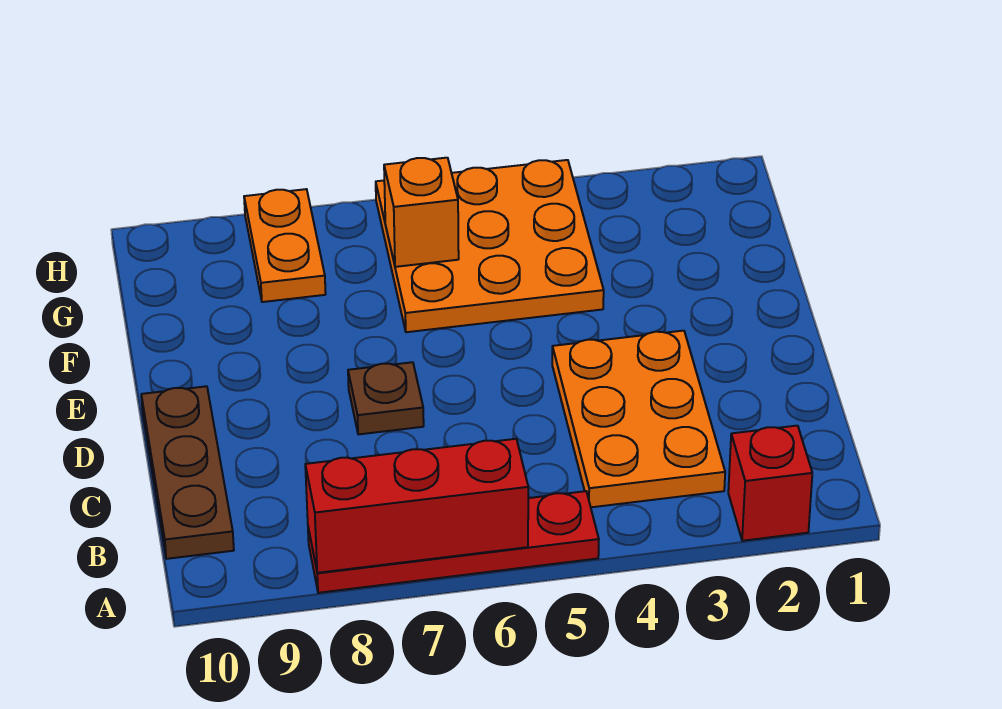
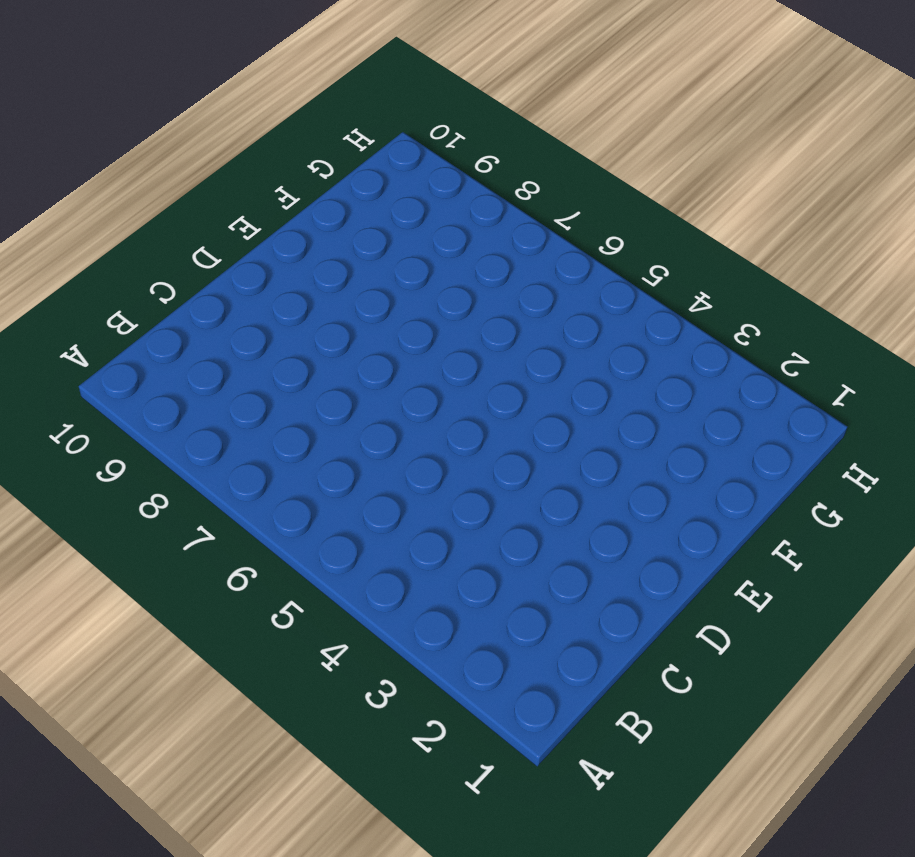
none -> red 1x1 brick [728,426,812,541]
none -> red 1x4 plate [308,491,599,593]

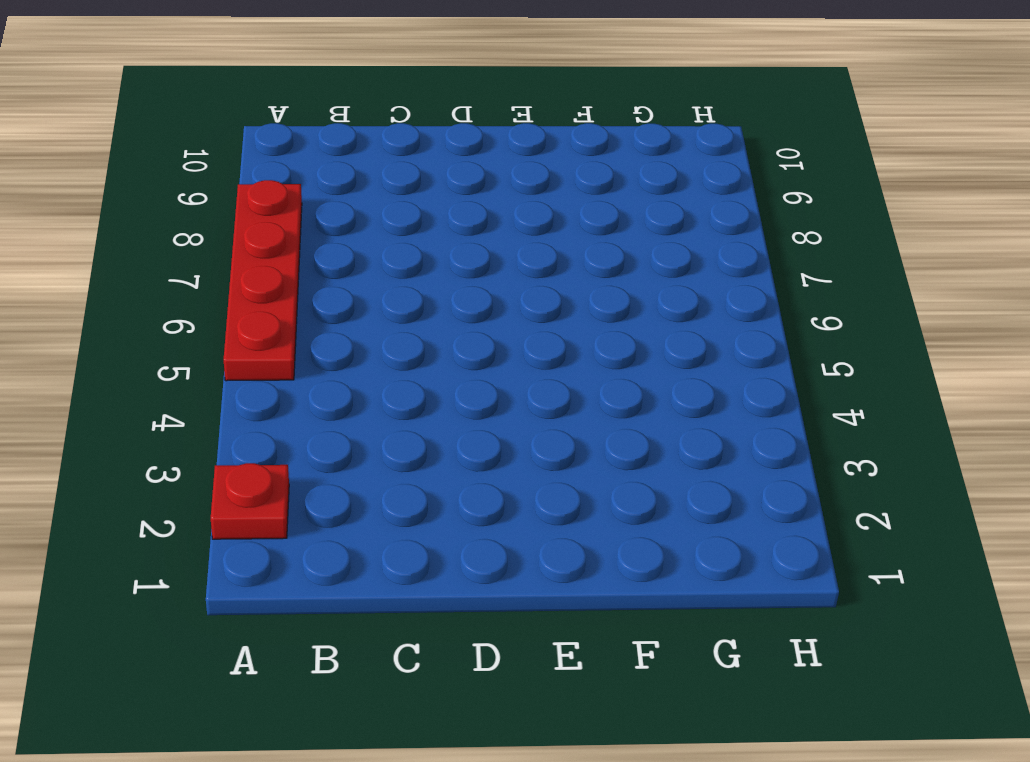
red 1x1 plate [211,463,289,539] -> red 1x1 brick [728,426,812,541]
none -> orange 2x3 plate [552,331,725,507]
none -> brown 1x3 plate [141,386,234,559]

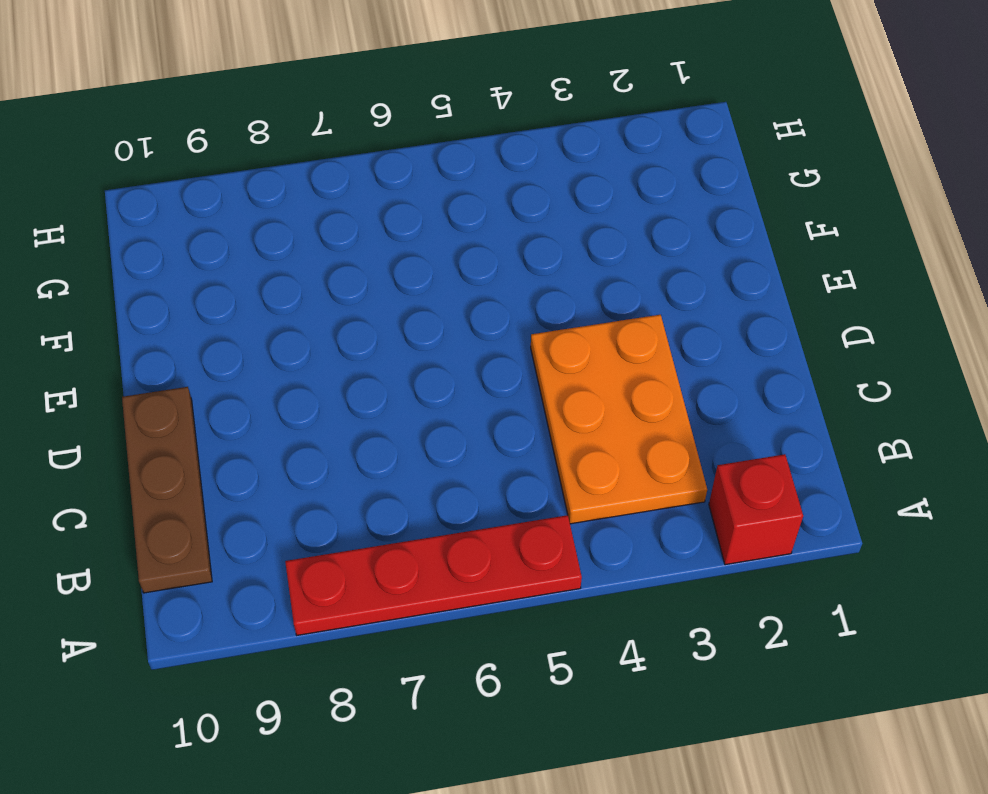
none -> brown 1x1 plate [348,362,424,434]
none -> orange 3x3 plate [376,160,604,332]

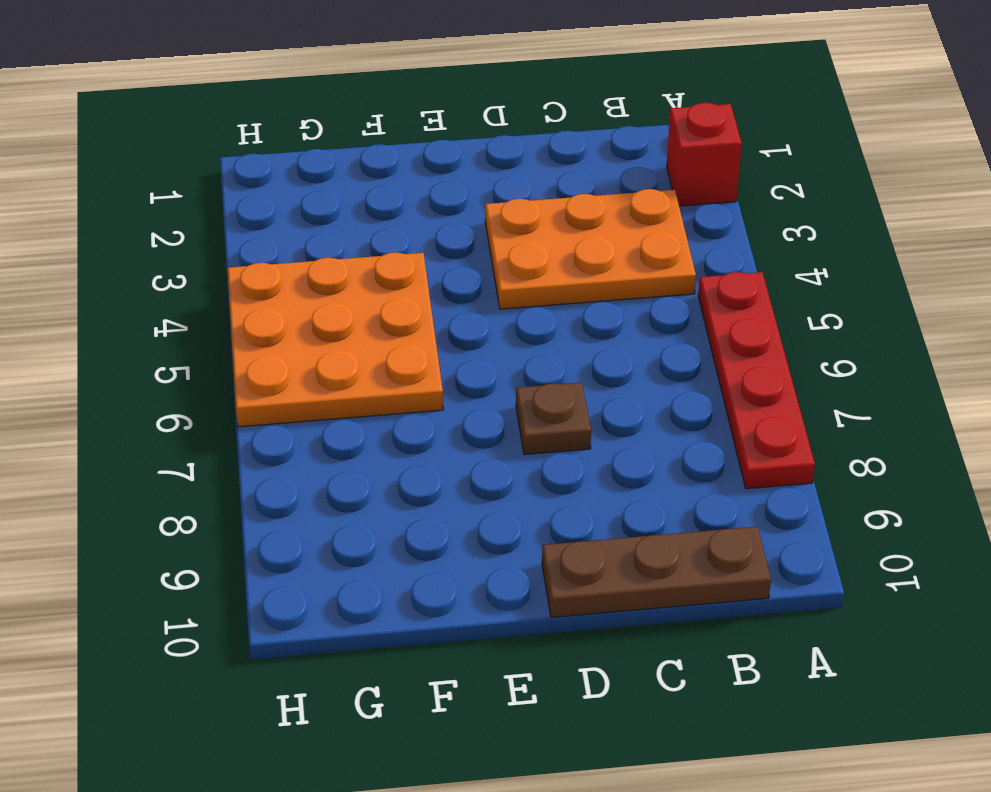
none -> orange 1x2 plate [244,189,326,302]
none -> red 1x3 brick [305,439,528,573]

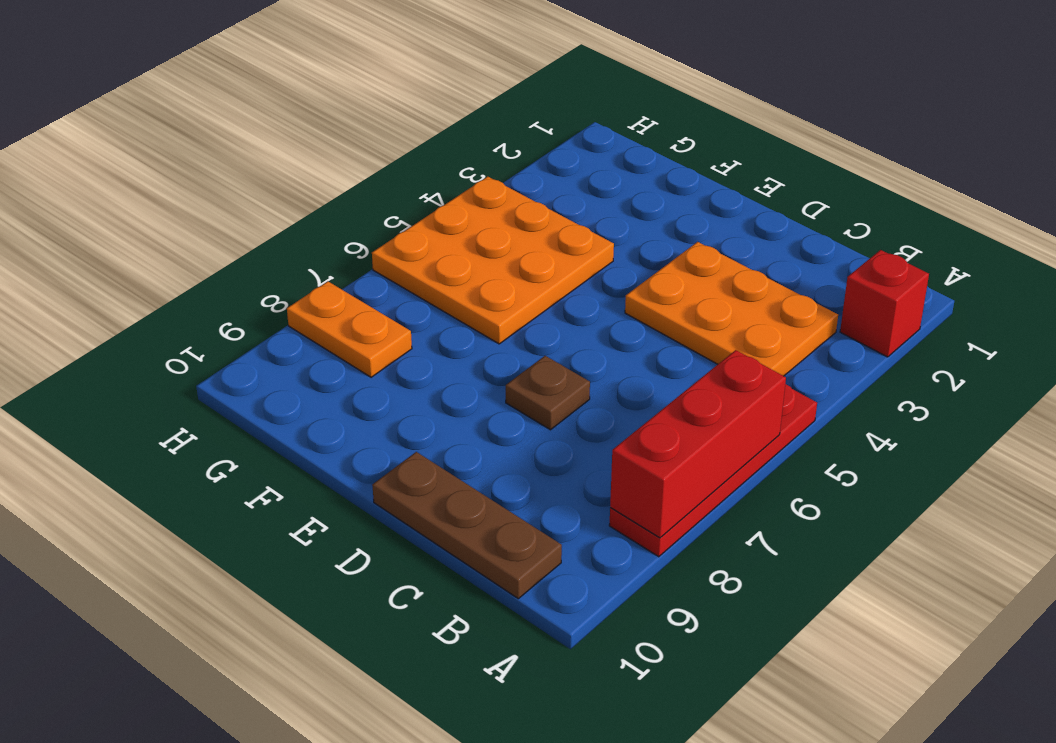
none -> orange 1x1 brick [384,158,459,267]

